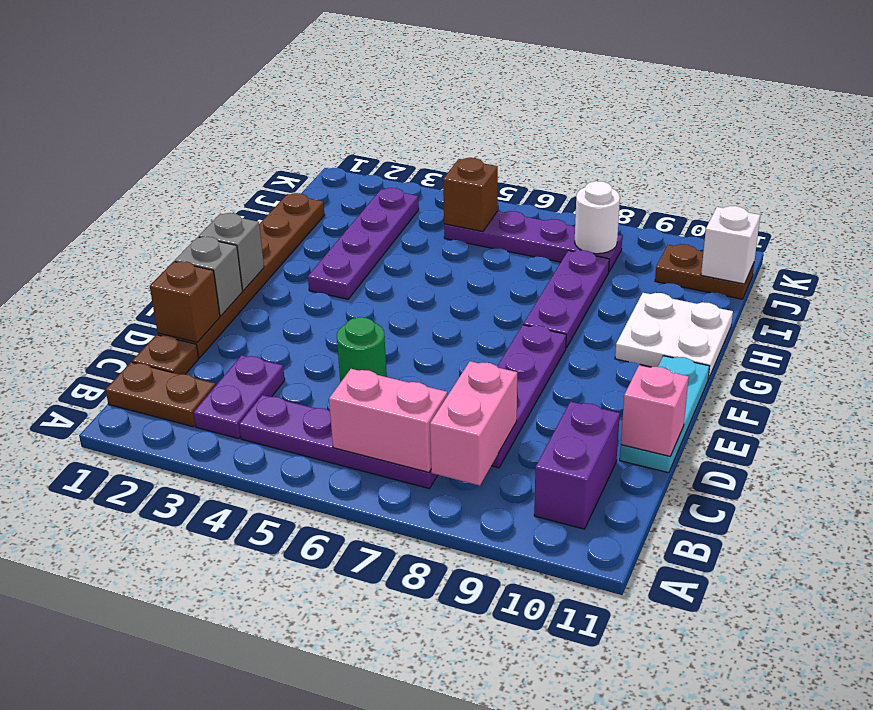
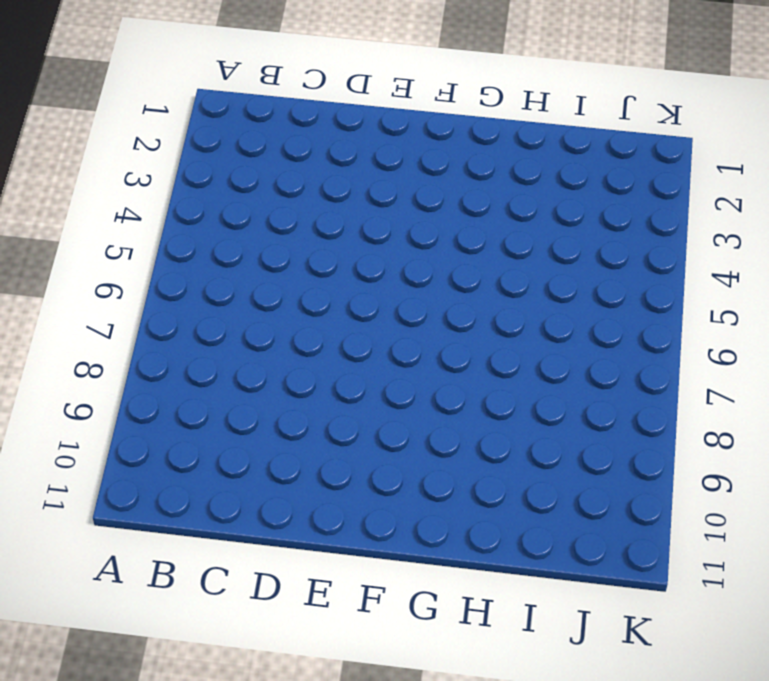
none -> brown 1x2 plate [105,362,216,427]
none -> purple 1x2 plate [194,355,285,439]
none -> purple 1x4 plate [239,395,438,489]

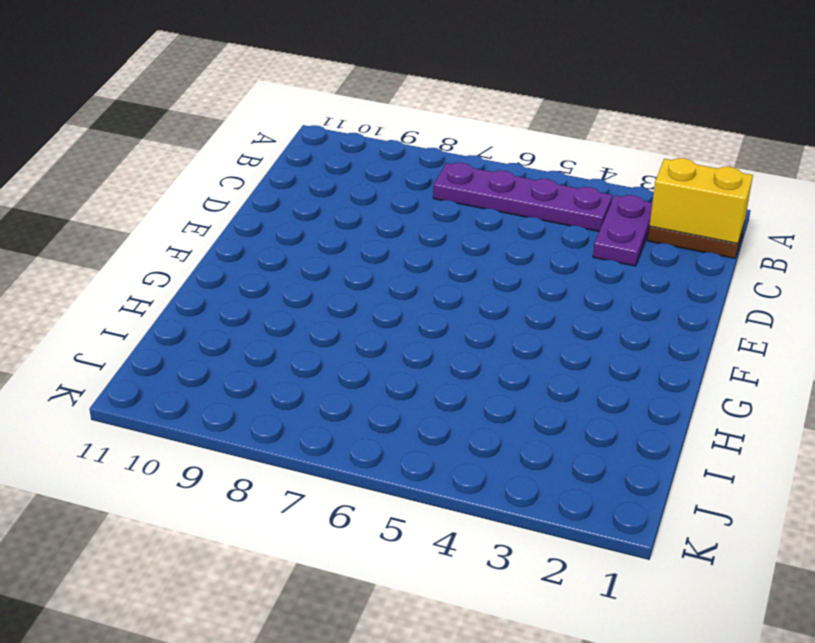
yellow 1x2 brick [649,158,753,244] -> none
none -> purple 1x2 brick [534,402,620,529]
none -> brown 1x1 plate [132,335,199,374]
none -> purple 1x4 plate [491,325,566,468]

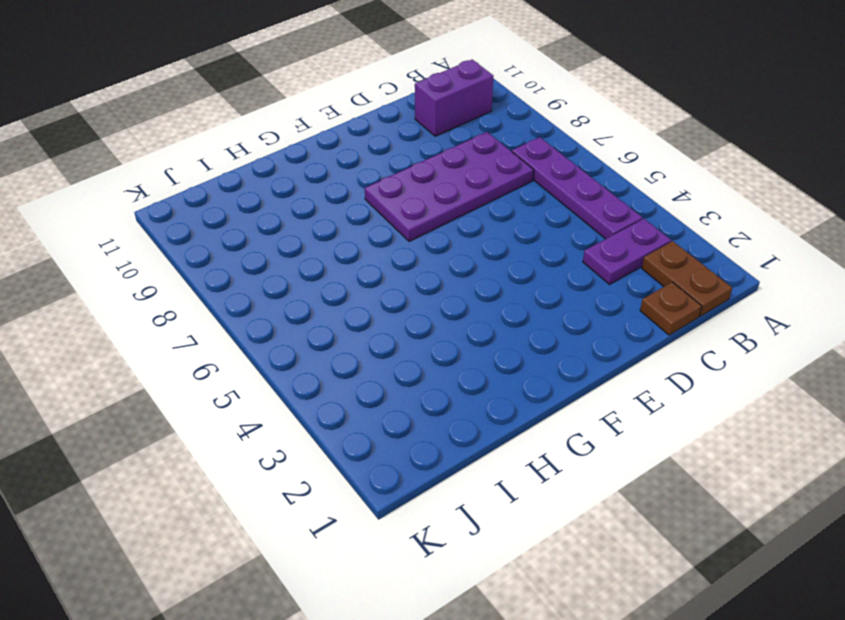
purple 2x4 plate [365,132,534,242] -> purple 1x4 plate [491,325,566,468]
none -> brown 1x6 plate [158,193,324,358]
none -> green 1x1 round brick [337,317,387,382]
none -> cyan 1x3 plate [620,356,709,473]

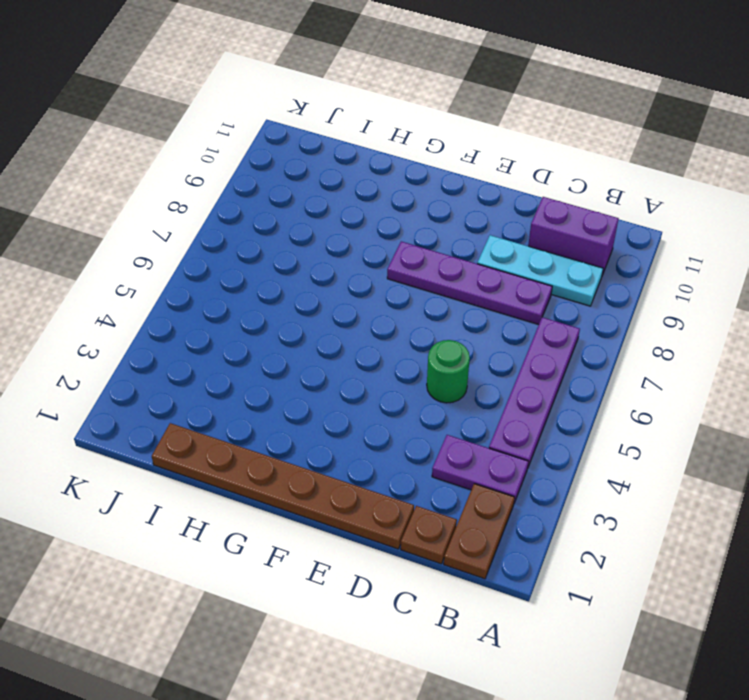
cyan 1x3 plate [477,235,603,306] -> cyan 1x3 plate moved to [620,356,709,473]
none -> purple 1x4 plate [308,188,419,299]
none -> purple 1x3 plate [523,250,609,348]
none -> white 2x2 plate [615,293,733,379]

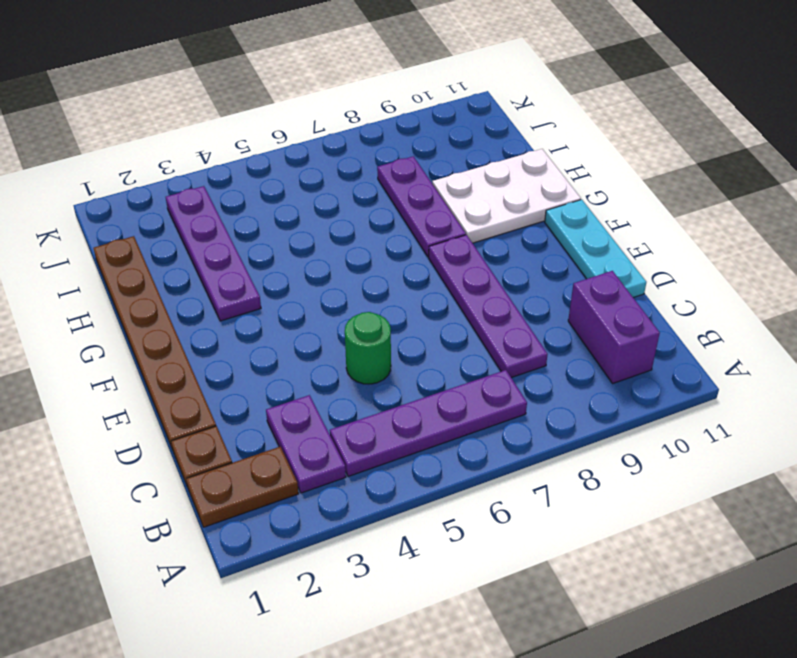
white 2x3 plate [432,149,581,243] -> white 2x2 plate [615,293,733,379]
none -> purple 1x4 plate [444,211,622,271]
none -> brown 1x2 plate [655,244,754,299]
none -> pink 1x2 brick [329,369,447,472]

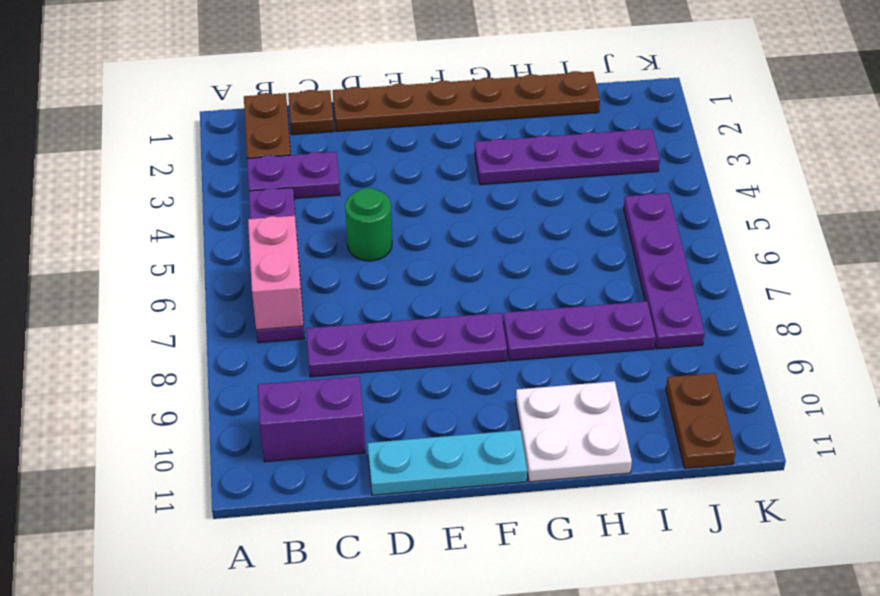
none -> pink 1x2 brick [430,361,517,486]
none -> brown 1x1 brick [150,261,220,342]
none -> pink 1x1 brick [621,365,689,456]

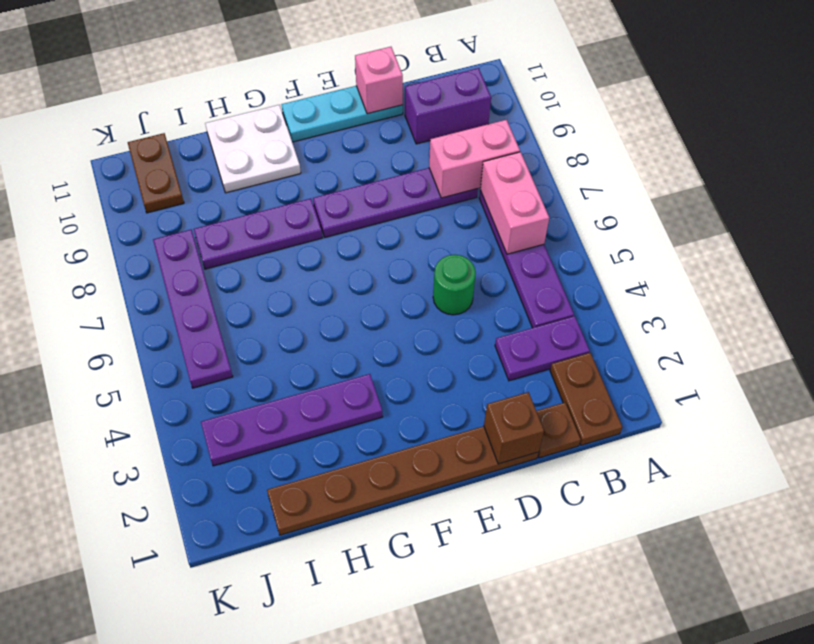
none -> grey 1x1 brick [175,237,243,316]
none -> grey 1x1 brick [199,213,264,291]
none -> brown 1x1 brick [443,158,498,232]

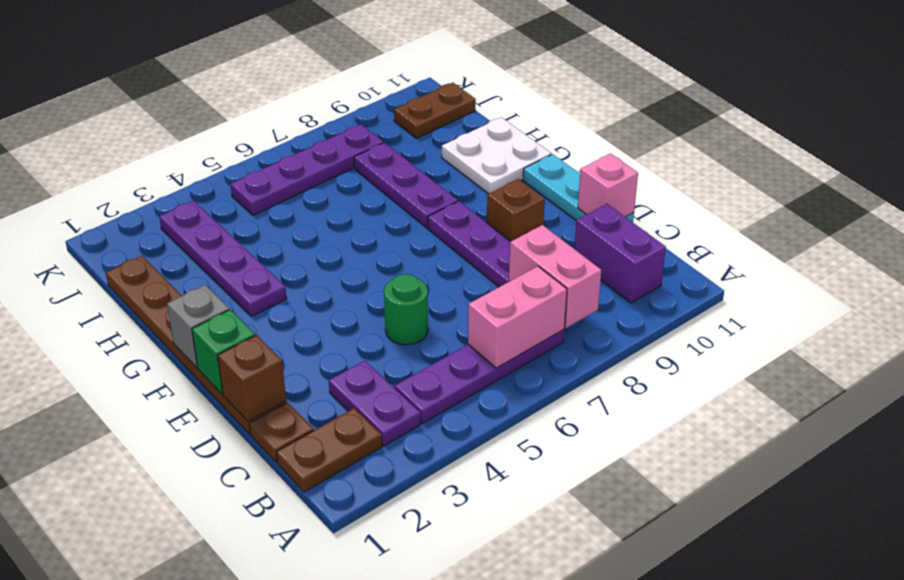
green 1x1 brick [192,310,255,394] -> grey 1x1 brick [175,237,243,316]
brown 1x1 brick [487,179,545,242] -> brown 1x1 brick moved to [443,158,498,232]
none -> white 1x1 round brick [575,181,620,254]
none -> white 1x1 brick [701,206,760,284]

